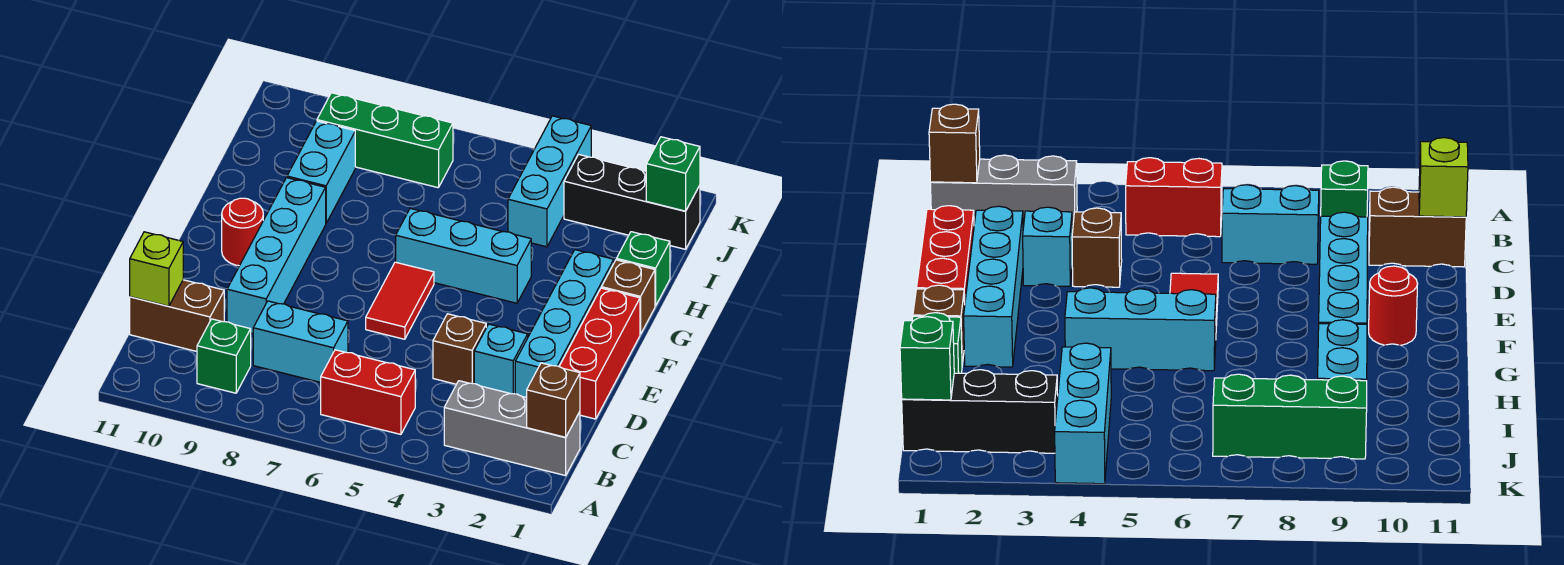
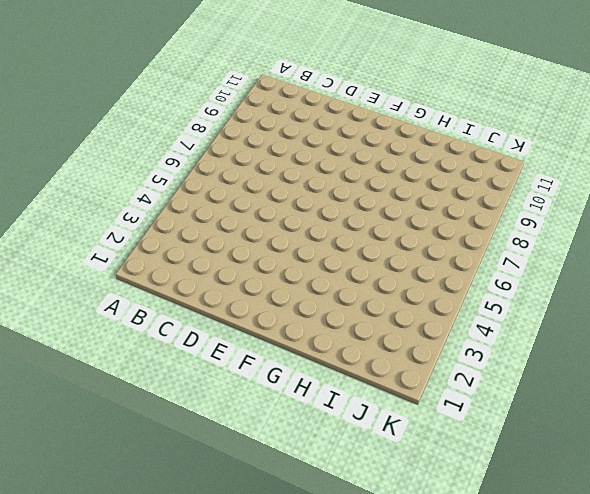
none -> grey 1x3 brick [444,381,580,476]
none -> red 1x2 brick [321,350,415,434]
none -> green 1x1 brick [197,319,251,393]

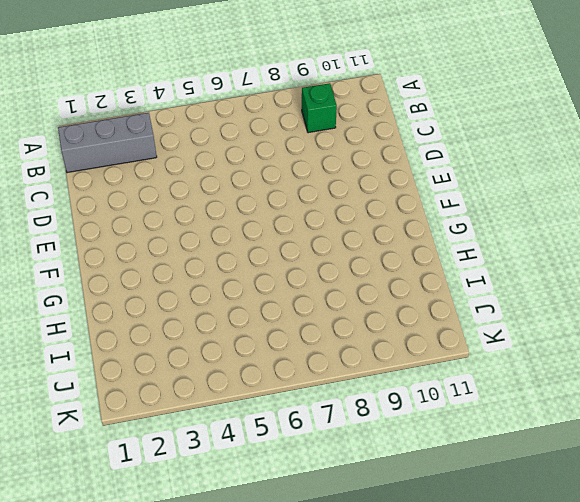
none -> red 1x2 brick [321,350,415,434]
none -> cyan 1x2 brick [253,301,348,382]
none -> brown 1x2 brick [130,280,224,351]

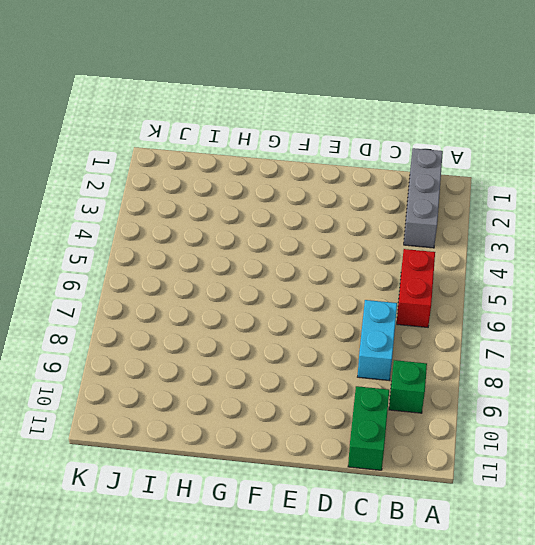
green 1x2 brick [348,386,389,470] -> brown 1x2 brick [130,280,224,351]
none -> red 1x3 brick [559,288,640,419]
none -> cyan 1x4 brick [515,250,614,398]
none -> cyan 1x1 brick [474,324,528,394]

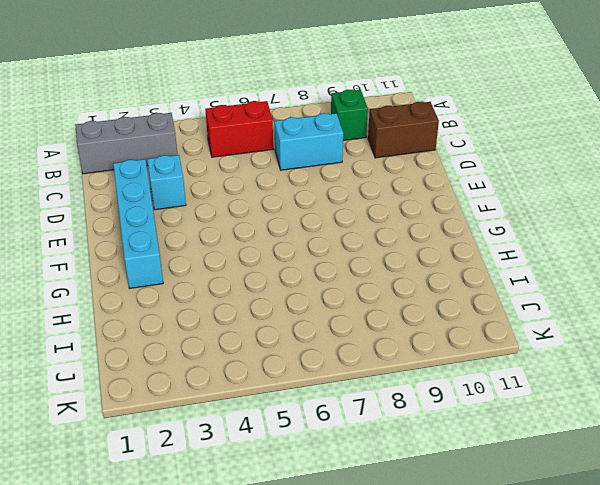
none -> red 1x3 brick [559,288,640,419]
none -> brown 1x1 brick [433,314,486,384]
none -> cyan 1x4 brick [227,178,326,333]

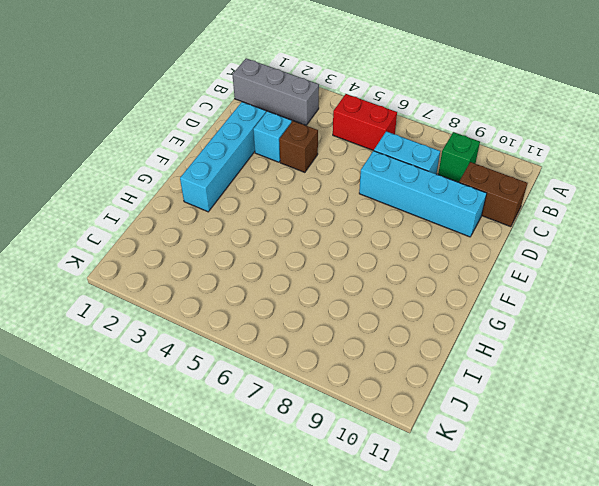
cyan 1x4 brick [359,151,487,237] -> cyan 1x4 brick turned to [227,178,326,333]
none -> red 1x3 brick [559,288,640,419]
none -> red 1x2 tile [366,262,434,339]
none -> red 1x1 round brick [222,198,263,266]

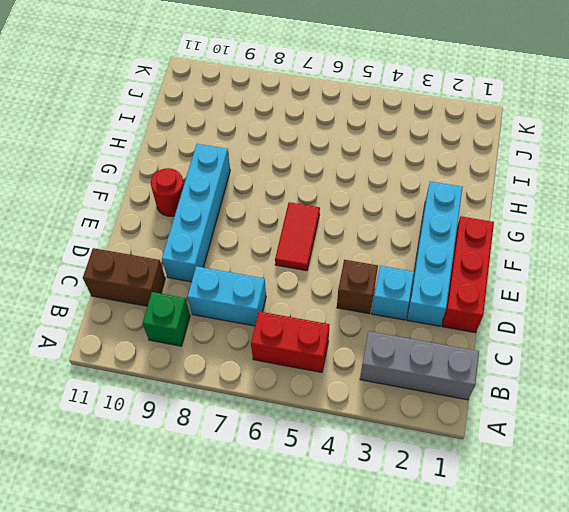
none -> brown 1x1 brick [602,260,655,334]
none -> cyan 1x3 brick [396,208,531,303]
none -> green 1x1 brick [617,232,670,306]

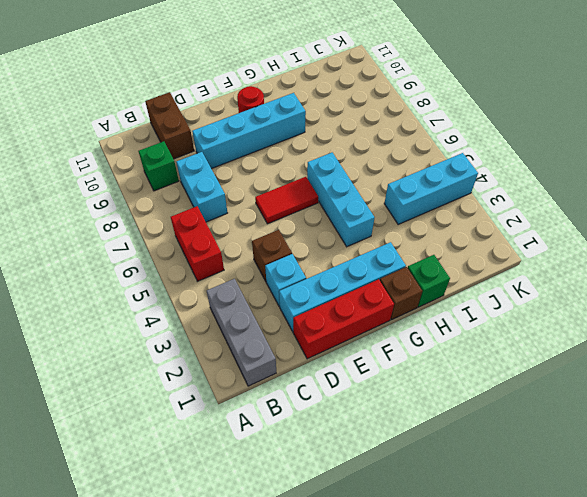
none -> cyan 1x2 brick [287,121,355,223]
none -> black 1x3 brick [564,154,700,249]
none -> green 1x3 brick [317,93,453,188]

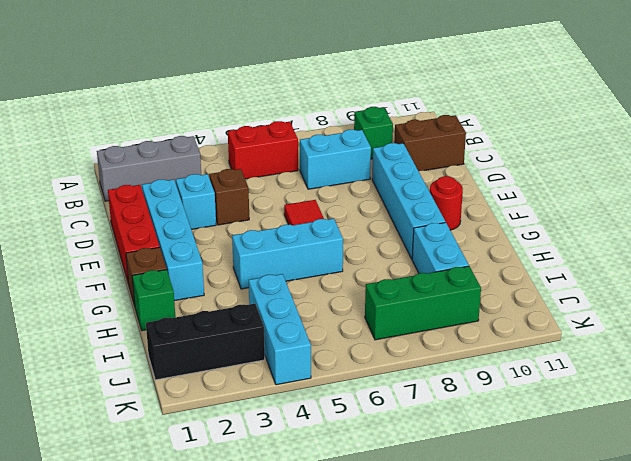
none -> brown 1x1 brick [527,363,580,437]
none -> lime 1x1 brick [130,232,183,306]
none -> green 1x1 brick [646,137,700,211]

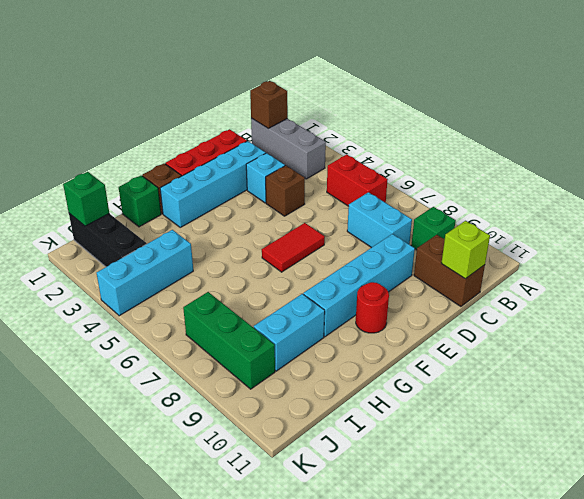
none -> cyan 1x3 brick [396,208,531,303]

